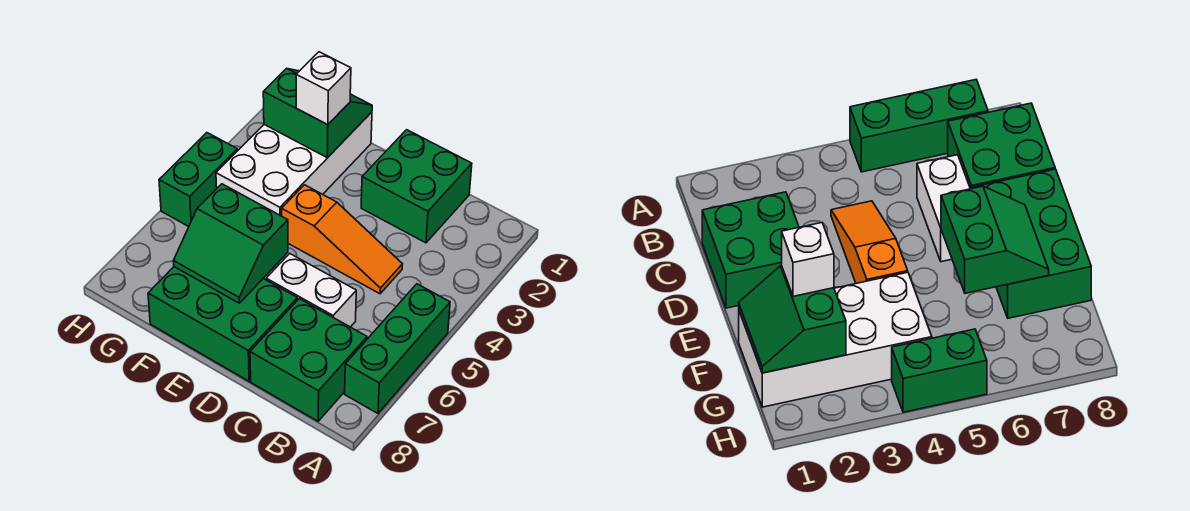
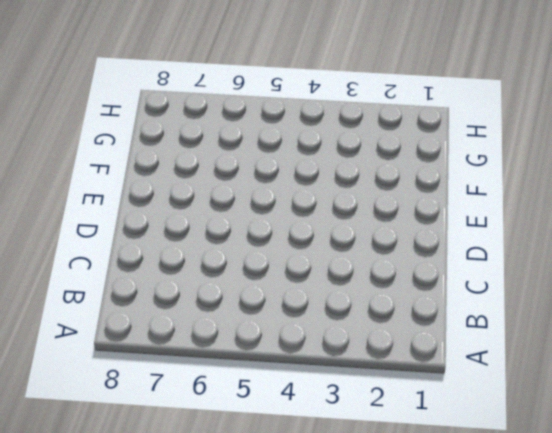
none -> green 1x3 brick [345,284,450,413]
none -> green 2x2 brick [250,299,367,421]

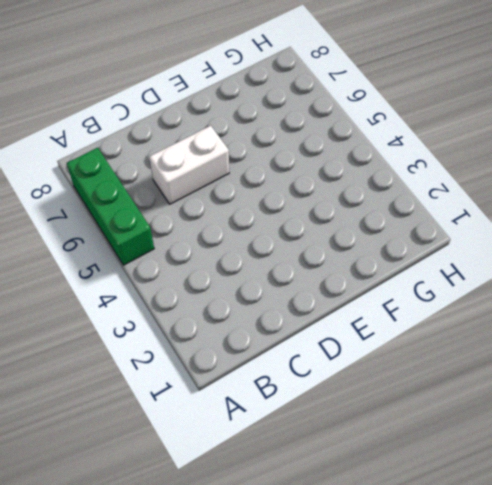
none -> green 2x2 brick [250,299,367,421]
none -> green 2x2 brick [361,130,472,243]

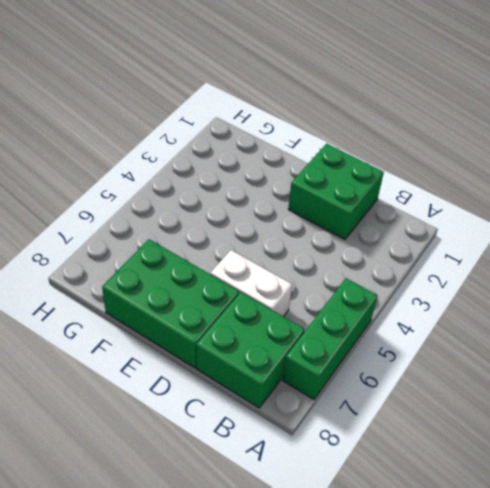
none -> orange 1x3 slope [282,185,402,294]
none -> white 2x4 brick [216,112,372,216]

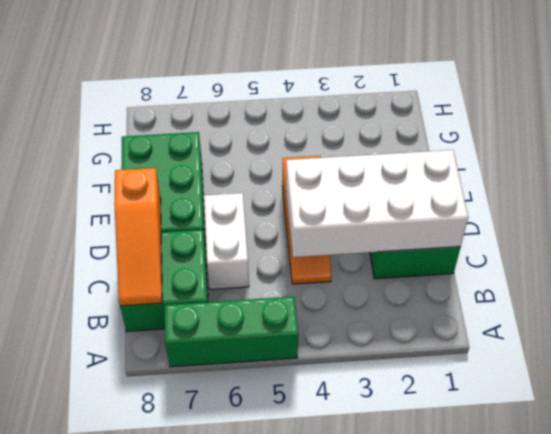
orange 1x3 slope [114,168,162,306] -> none
white 2x4 brick [286,150,468,257] -> white 2x4 brick moved to [216,112,372,216]
none -> green 1x2 brick [159,133,238,227]
none -> green 2x2 slope [174,184,288,303]

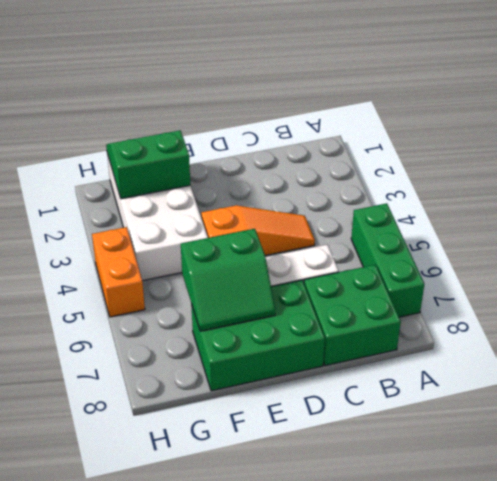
orange 1x2 brick [92,227,145,317] -> green 1x2 brick [159,133,238,227]
none -> green 2x2 brick [361,130,472,243]
none -> white 1x1 brick [296,52,351,125]

